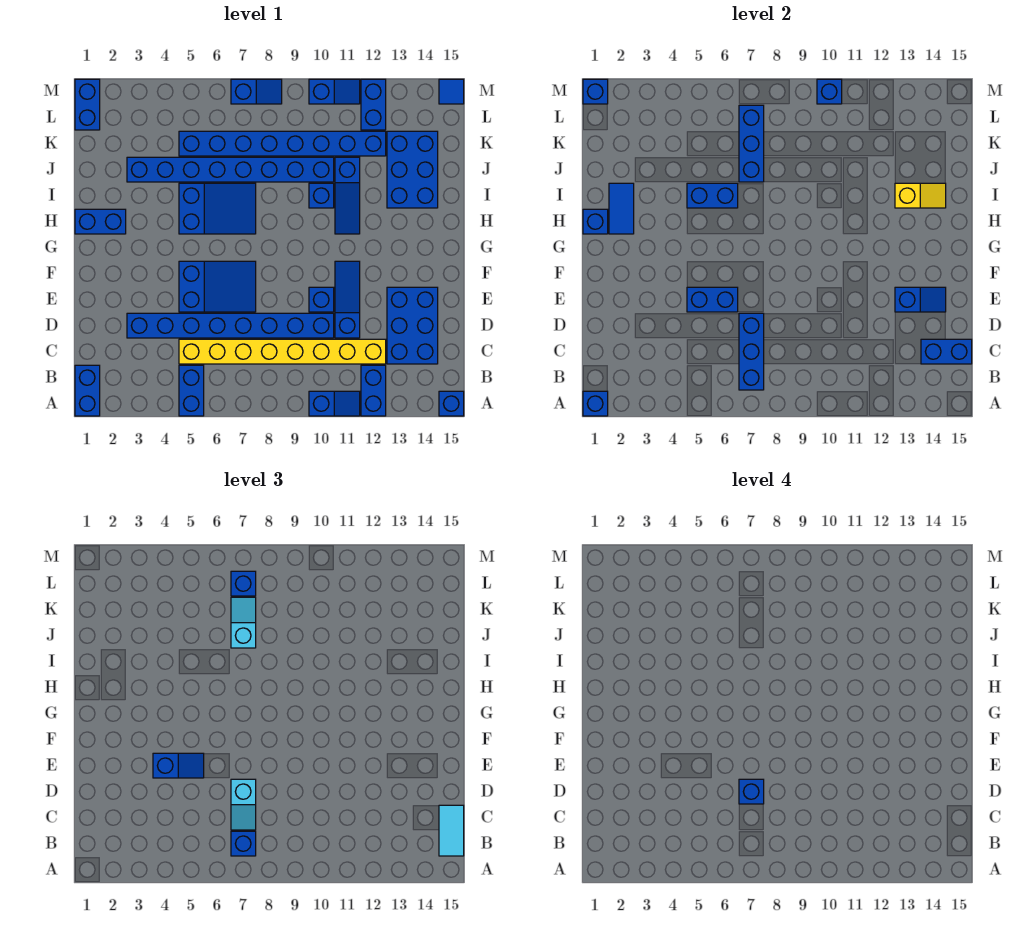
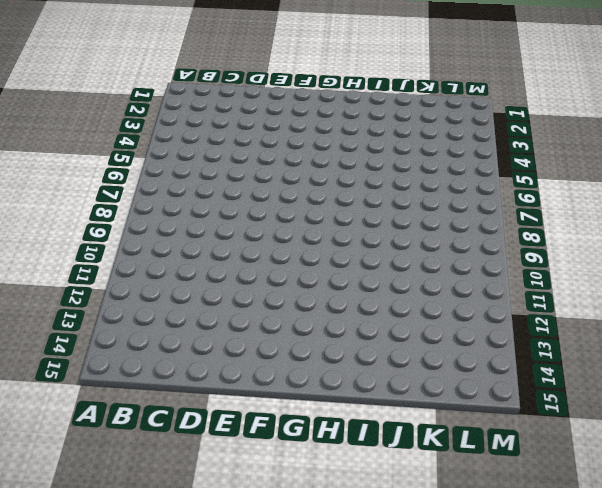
none -> blue 1x2 brick [75,365,100,416]
none -> blue 1x2 brick [179,365,204,416]
none -> blue 1x2 slope [309,391,360,416]
none -> blue 1x2 brick [361,365,386,416]

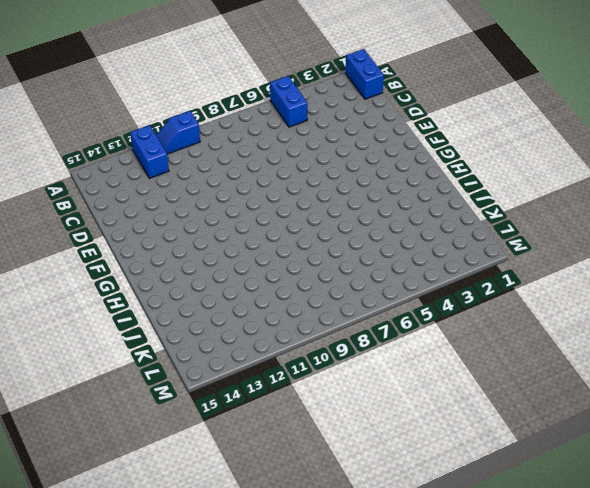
none -> blue 1x1 brick [439,391,464,416]
none -> yellow 1x8 brick [179,339,386,364]
none -> blue 2x3 brick [387,287,438,364]
none -> blue 1x8 brick [127,313,334,338]

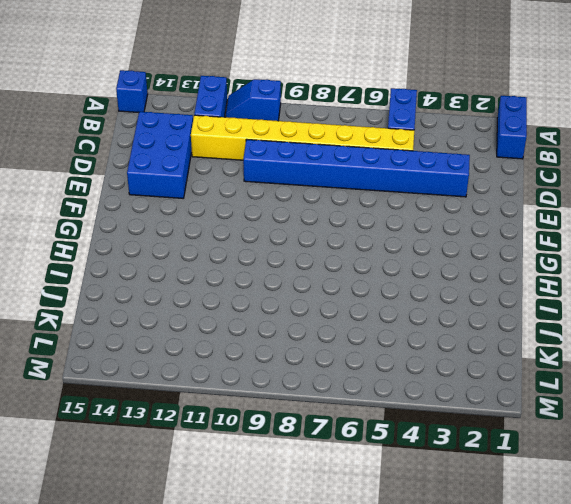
none -> blue 1x3 slope [335,261,360,338]
none -> blue 2x3 slope [179,261,256,312]
none -> blue 1x1 brick [309,287,334,312]
none -> blue 1x2 brick [75,209,126,234]

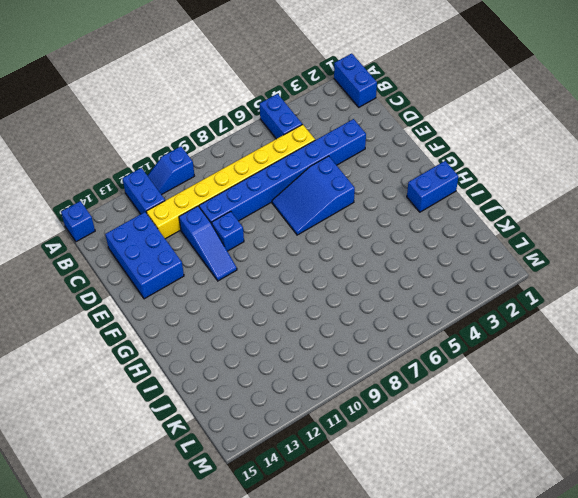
none -> blue 2x3 slope [179,183,256,234]
none -> blue 1x3 slope [335,157,360,234]
none -> blue 1x1 brick [309,183,334,208]
none -> blue 2x3 brick [387,131,438,208]

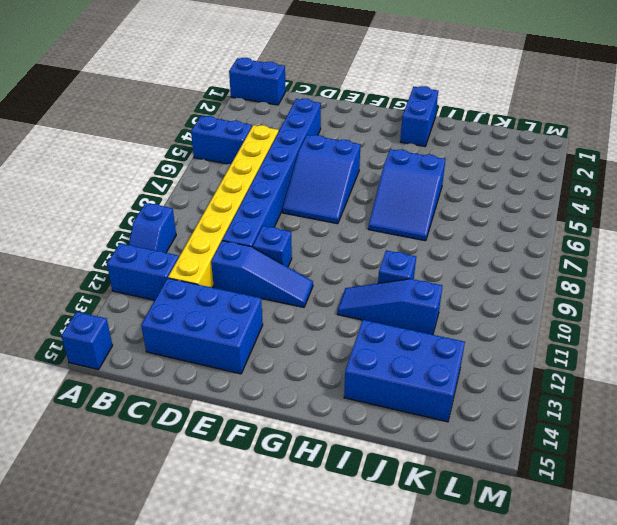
none -> blue 1x8 brick [127,157,334,182]
none -> blue 1x8 brick [179,131,386,156]
none -> blue 1x2 brick [75,79,100,130]
none -> blue 1x2 brick [361,79,386,130]

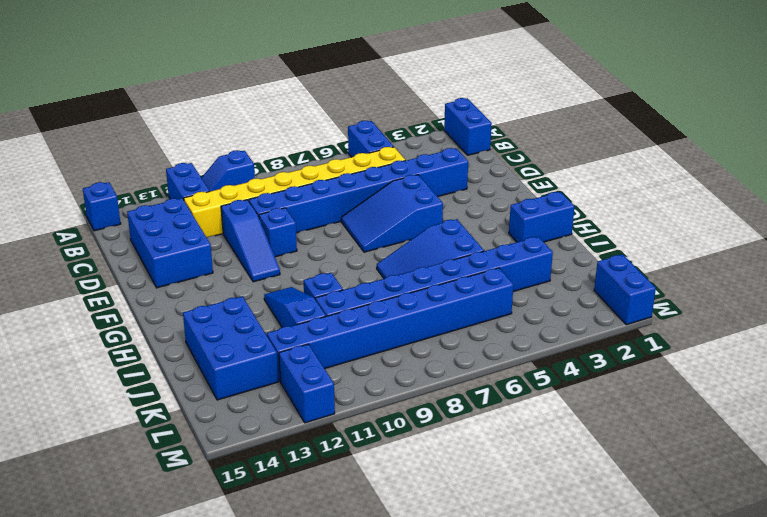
none -> blue 1x2 slope [231,79,282,104]
none -> blue 1x2 slope [309,79,360,104]
none -> blue 1x1 tile [439,79,464,104]
none -> blue 1x1 brick [583,391,608,416]

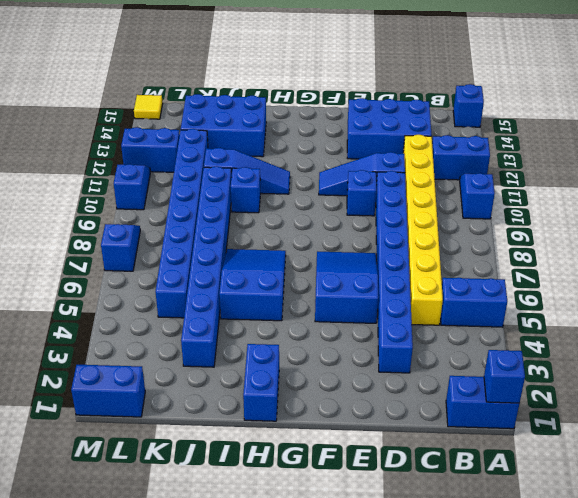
yellow 1x1 tile [134,95,163,119] -> blue 1x1 tile [439,79,464,104]
none -> blue 1x3 brick [739,313,764,390]
none -> blue 1x2 brick [921,339,972,364]
none -> blue 1x2 brick [687,287,738,312]
none -> blue 1x2 slope [895,287,946,312]

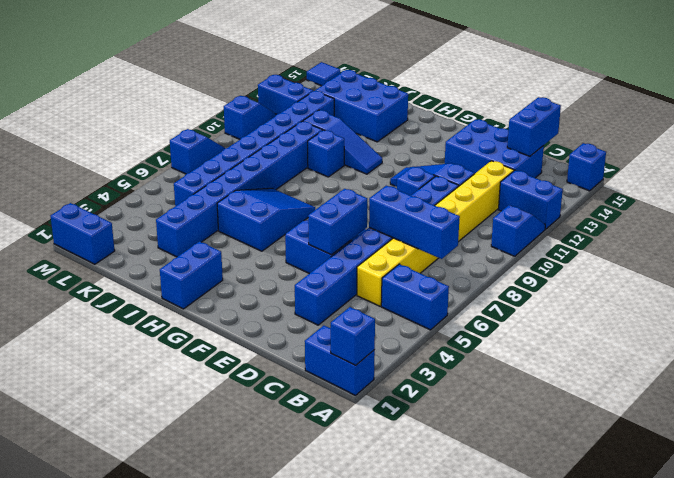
none -> blue 1x2 slope [895,287,946,312]
none -> blue 1x1 brick [583,209,608,234]
none -> blue 1x2 tile [609,183,634,234]
none -> blue 1x2 brick [687,183,738,208]

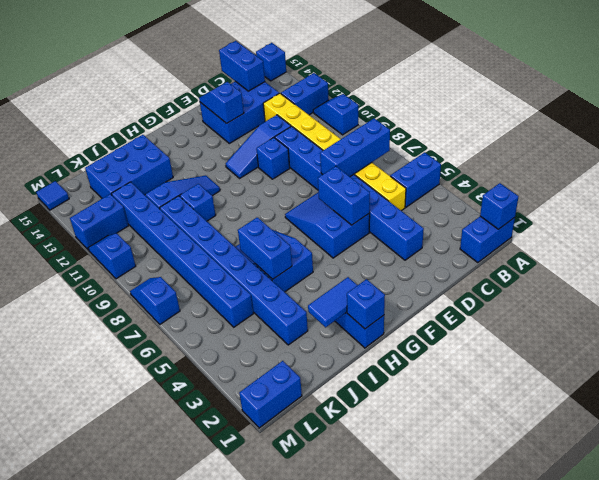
none -> yellow 1x2 slope [895,183,946,208]
none -> blue 1x3 brick [739,105,764,182]
none -> blue 1x1 brick [583,79,608,104]
none -> blue 1x1 brick [817,79,842,104]

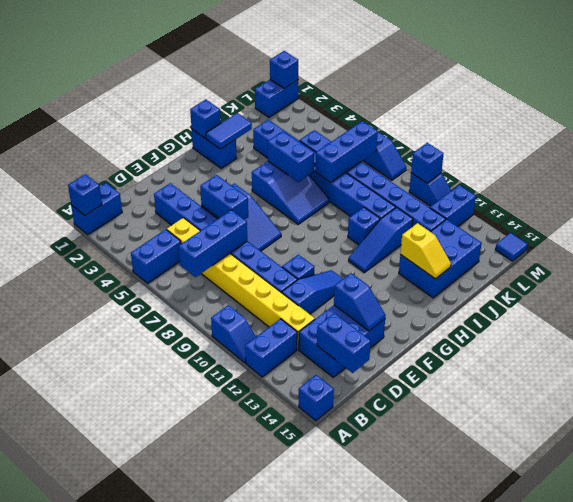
none -> blue 1x1 brick [231,831,256,856]
none -> cyan 1x2 tile [439,805,464,856]
none -> cyan 1x2 slope [231,779,256,830]
none -> blue 1x2 slope [153,753,204,778]

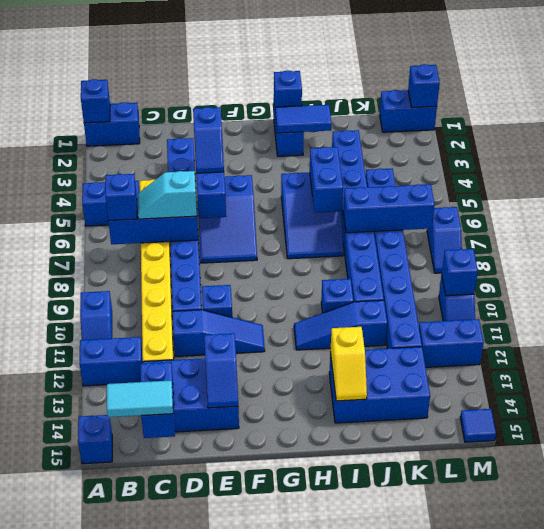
none -> cyan 1x2 slope [231,597,256,648]
none -> blue 1x1 brick [231,571,256,596]
none -> blue 1x1 brick [739,779,764,804]

